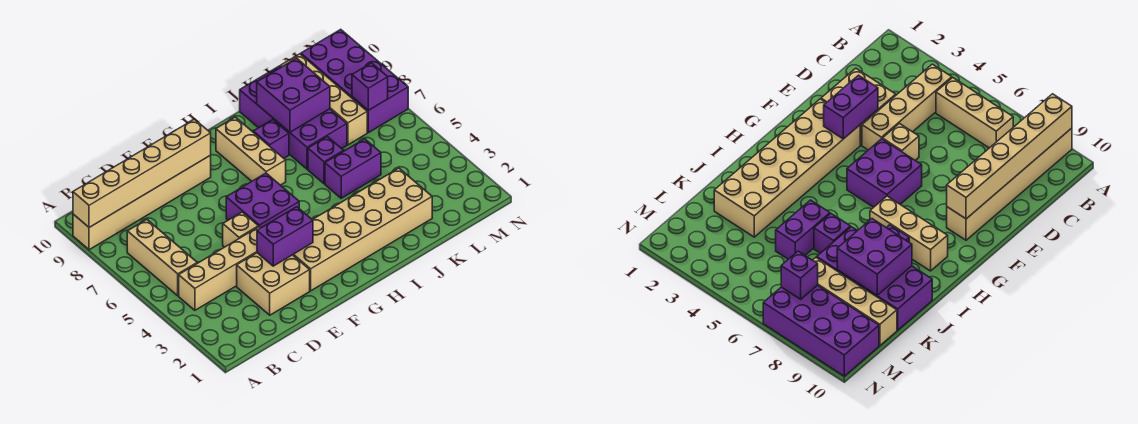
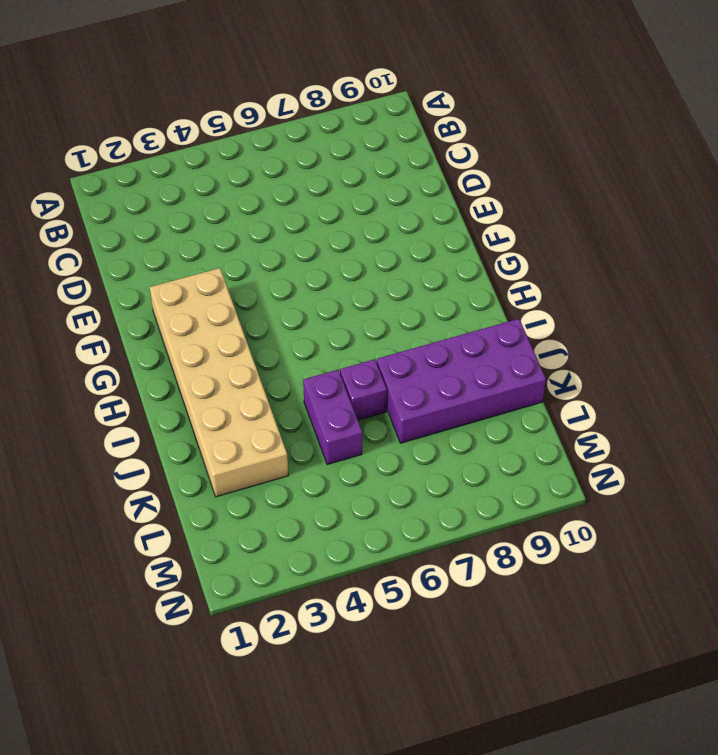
none -> tan 1x6 brick [73,155,211,250]
none -> tan 1x4 brick [179,227,260,310]
none -> tan 1x3 brick [127,220,197,296]

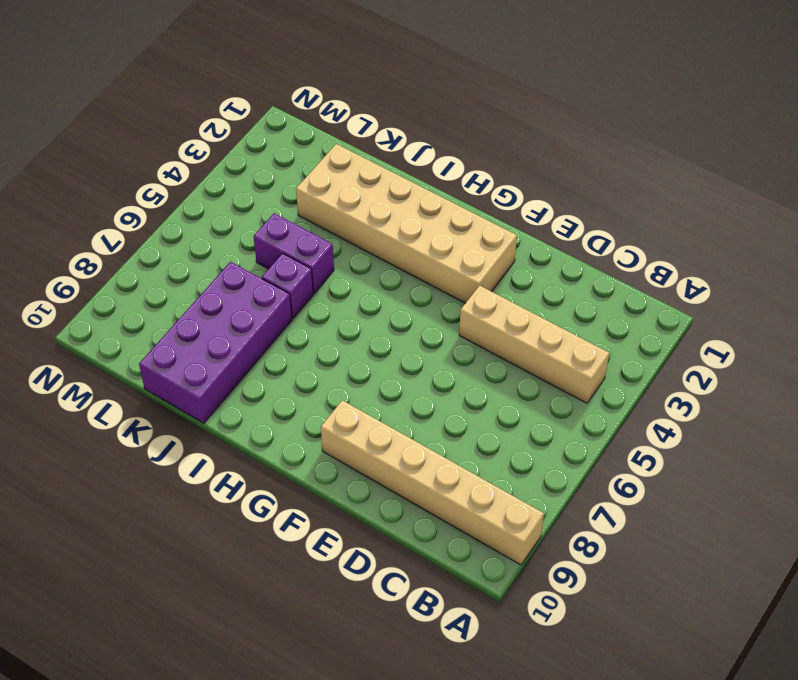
none -> tan 1x3 brick [127,220,197,296]
none -> tan 2x2 brick [237,253,310,315]
none -> tan 1x1 brick [223,212,259,247]

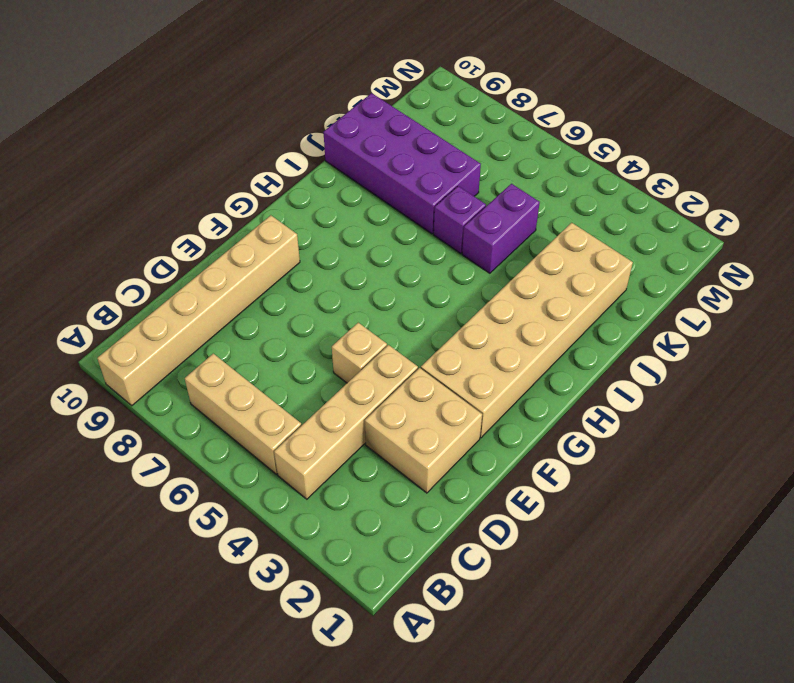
none -> purple 2x2 brick [226,173,299,228]
none -> tan 1x3 brick [216,117,286,185]
none -> purple 1x1 brick [253,120,289,158]

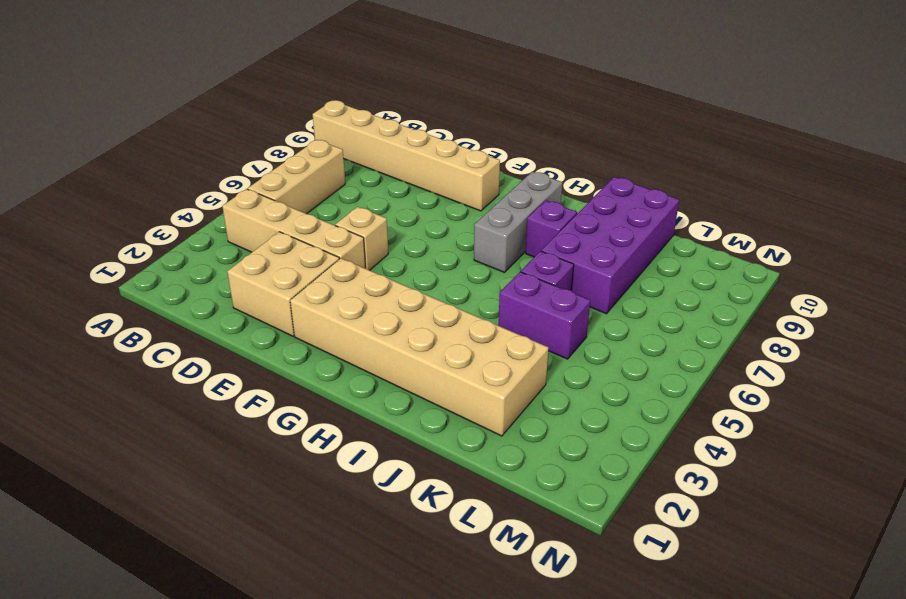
grey 1x3 brick [474,172,562,272] -> tan 1x3 brick [216,117,286,185]
none -> purple 2x2 brick [226,173,299,228]
none -> tan 1x4 brick [280,54,367,145]
none -> purple 2x4 brick [301,29,408,133]

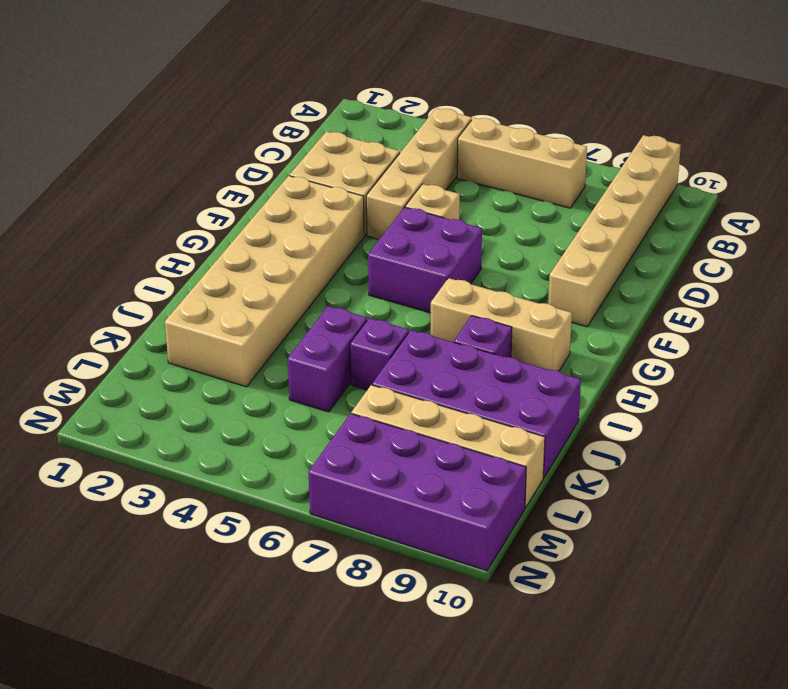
none -> tan 1x6 brick [73,119,211,227]
none -> purple 1x2 brick [257,207,313,266]
none -> purple 2x2 brick [257,58,330,132]

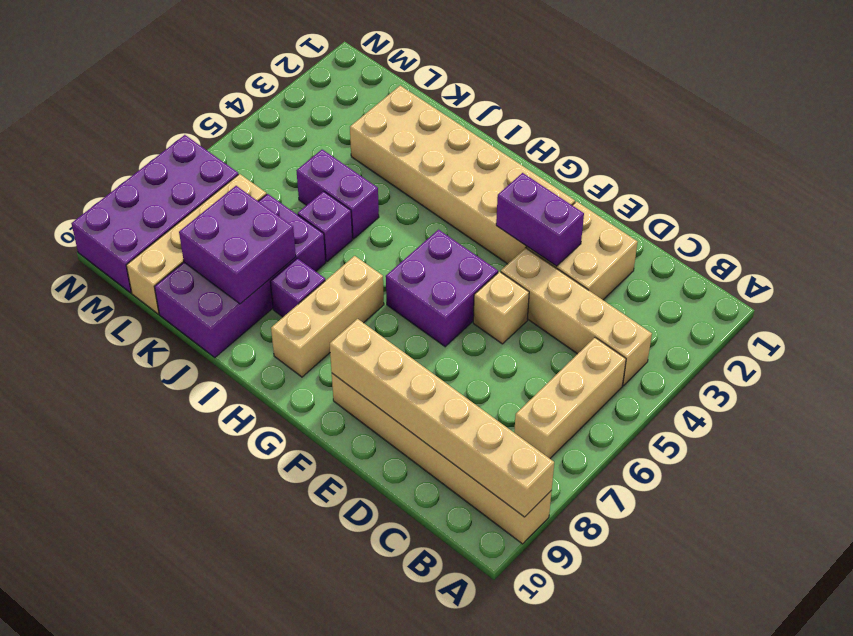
none -> purple 1x1 brick [352,63,388,110]

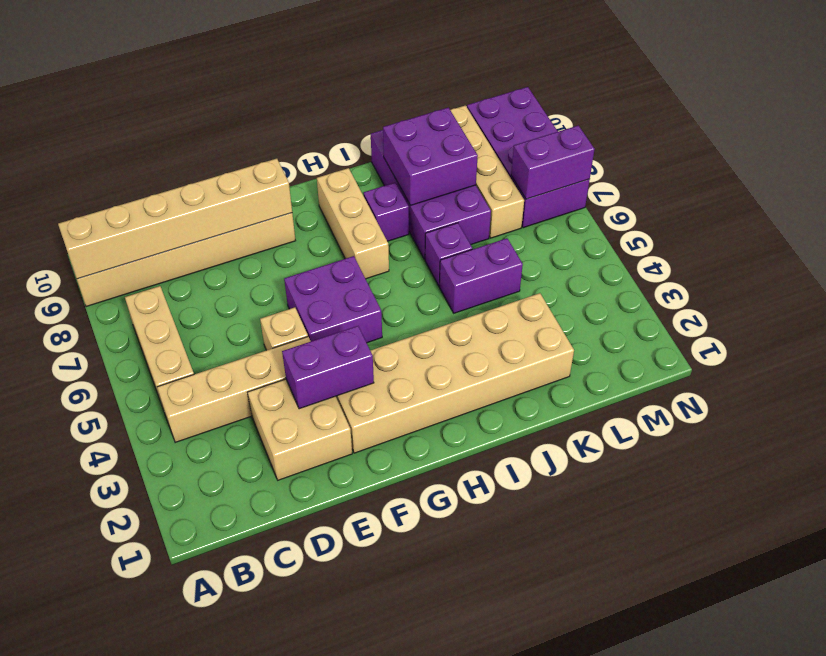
purple 1x2 brick [511,125,595,199] -> purple 1x1 brick [352,63,388,110]

